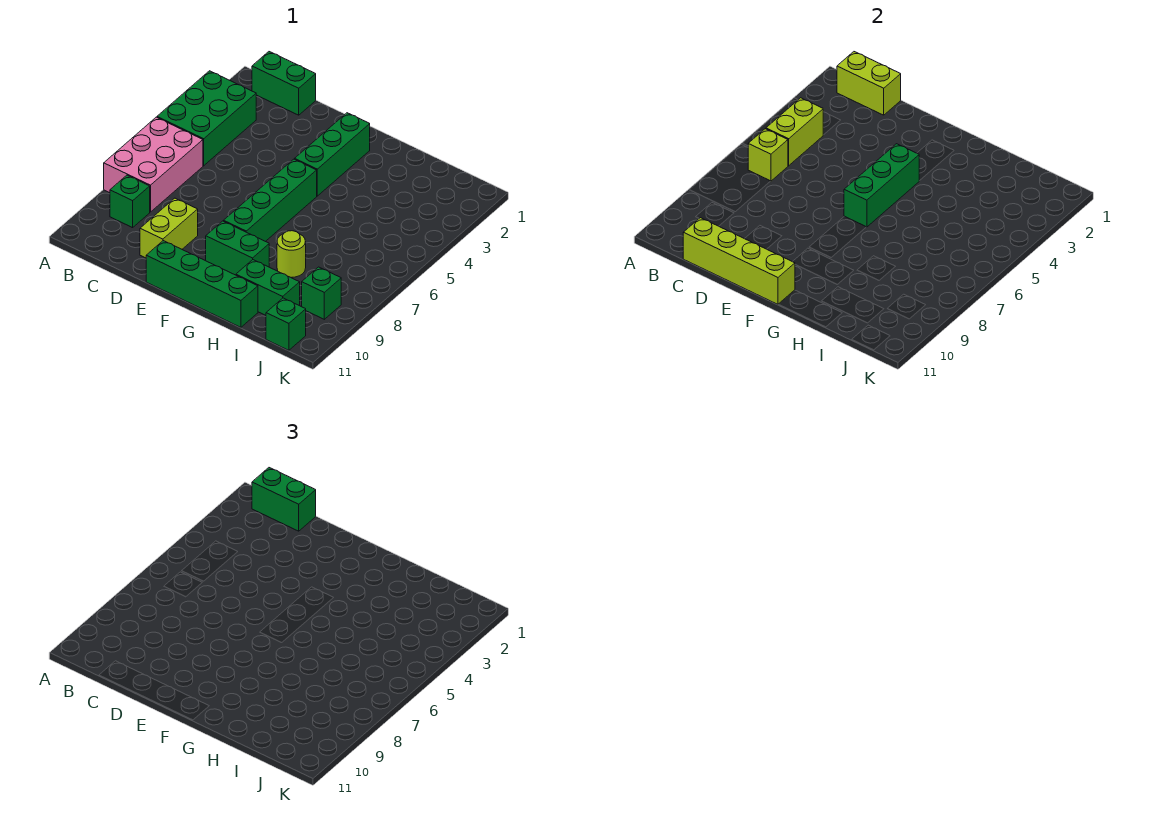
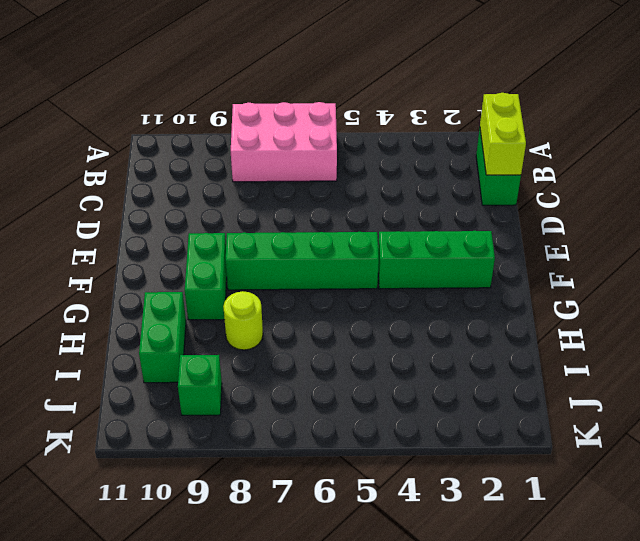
none -> green 2x3 brick [157,71,256,166]
none -> green 1x1 brick [110,175,150,228]
none -> lime 1x2 brick [140,198,198,258]

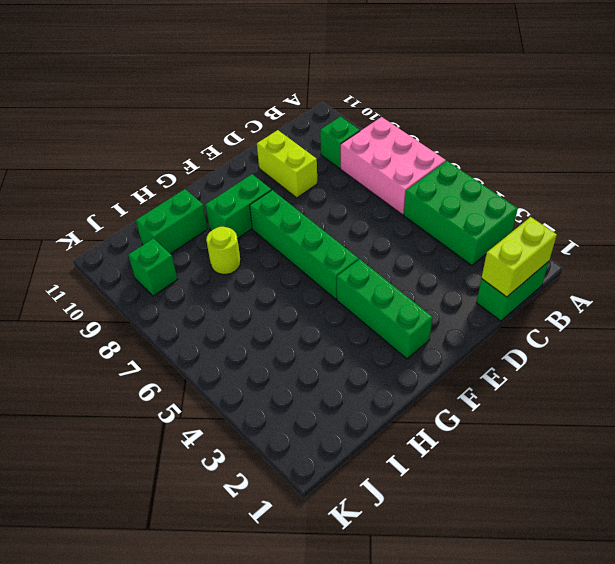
none -> green 1x4 brick [146,241,258,327]
none -> green 1x1 brick [266,298,306,350]
none -> lime 1x2 brick [766,98,823,166]

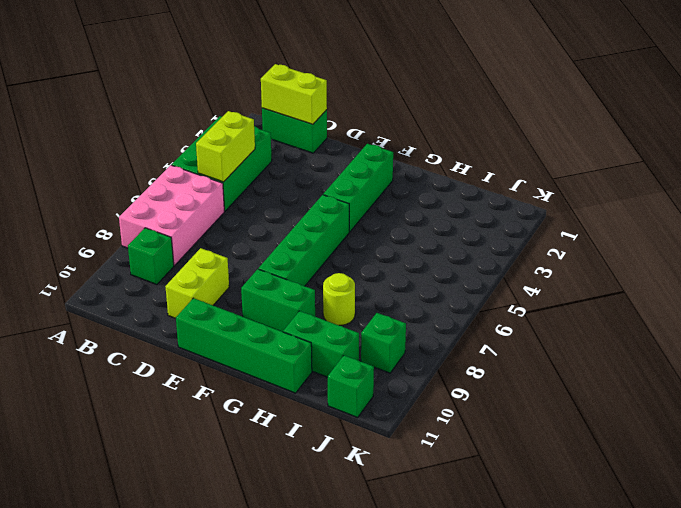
none -> lime 1x1 brick [748,129,788,181]
none -> lime 1x4 brick [683,218,795,304]
none -> green 1x3 brick [844,144,919,227]

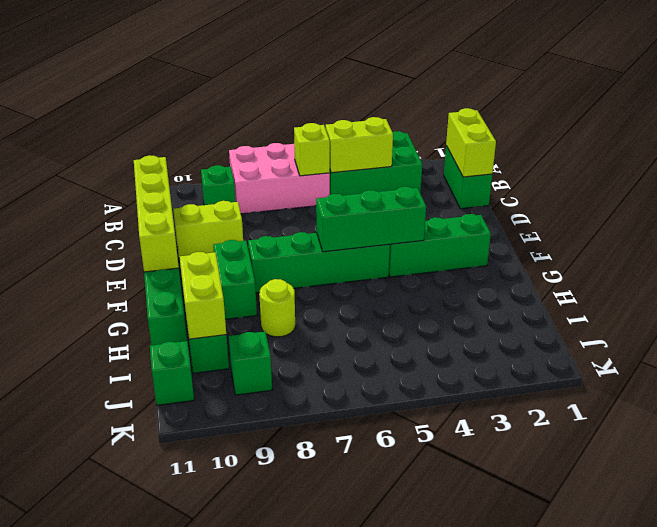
lime 1x2 brick [180,252,226,339] -> none
none -> green 1x2 brick [252,468,316,531]

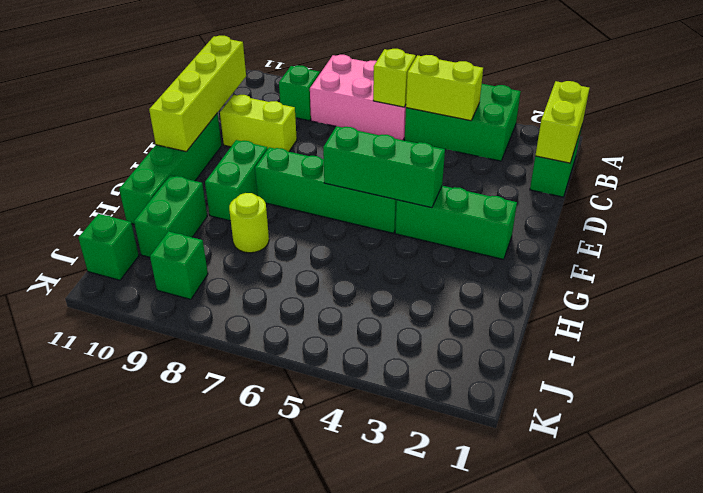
none -> green 1x2 brick [252,468,316,531]

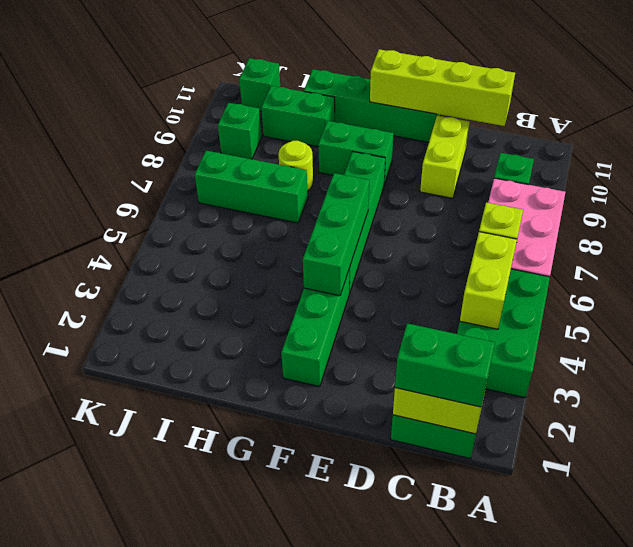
green 1x3 brick [195,151,308,223] -> none

